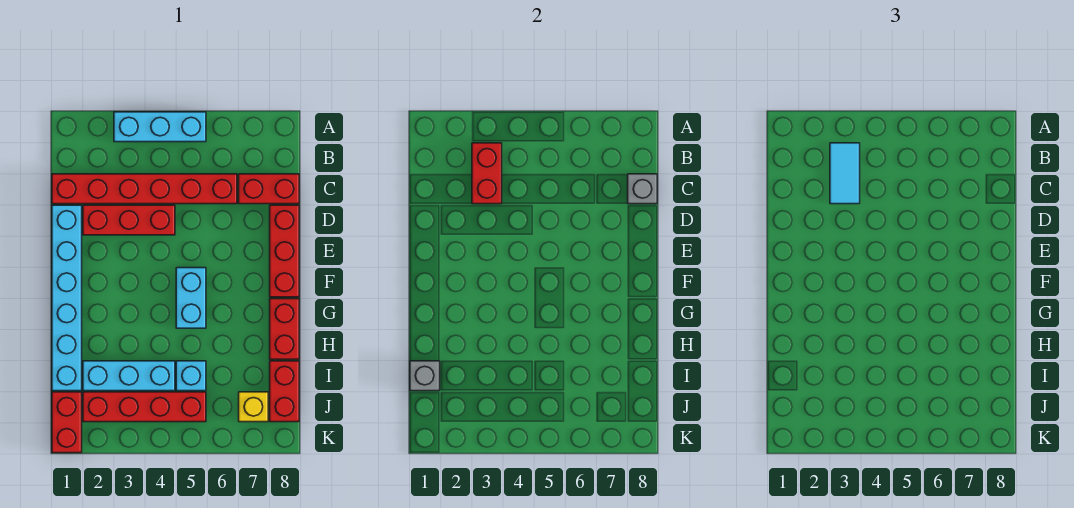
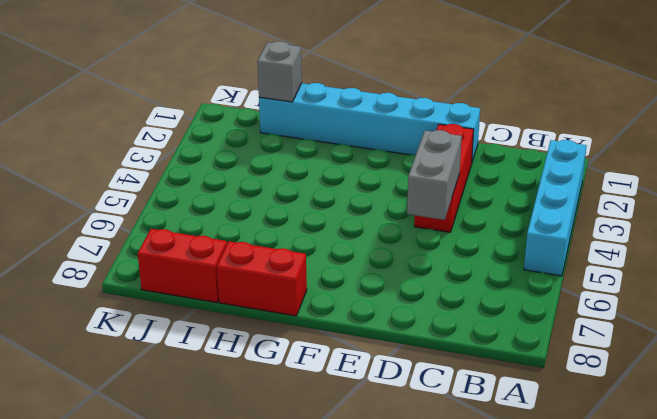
cyan 1x4 brick [524,140,587,276] -> cyan 1x3 brick [114,112,206,142]
grey 1x2 brick [407,130,462,220] -> none
none -> red 1x6 brick [52,174,237,204]
none -> red 1x2 brick [239,174,299,204]
none -> red 1x3 brick [270,205,299,297]

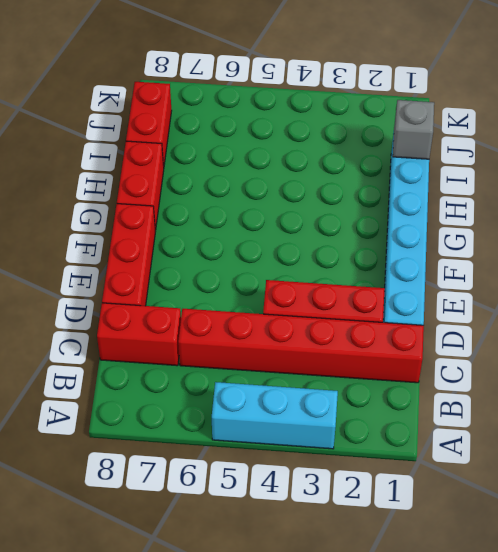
none -> cyan 1x2 brick [176,268,206,328]
none -> cyan 1x3 brick [83,361,175,391]
none -> cyan 1x1 brick [176,361,206,391]

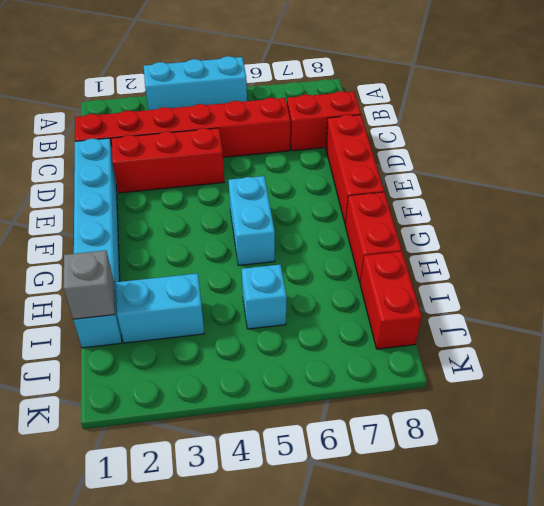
cyan 1x2 brick [116,273,204,343] -> cyan 1x3 brick [83,361,175,391]
none -> red 1x2 brick [52,392,82,453]
none -> red 1x4 brick [83,392,206,422]
none -> yellow 1x1 brick [239,392,268,422]

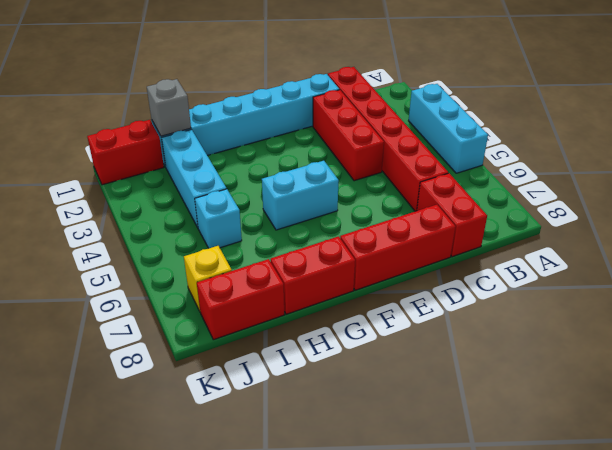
none -> red 1x4 brick [83,392,206,422]
none -> red 1x2 brick [472,143,502,204]
none -> grey 1x1 brick [628,174,657,204]

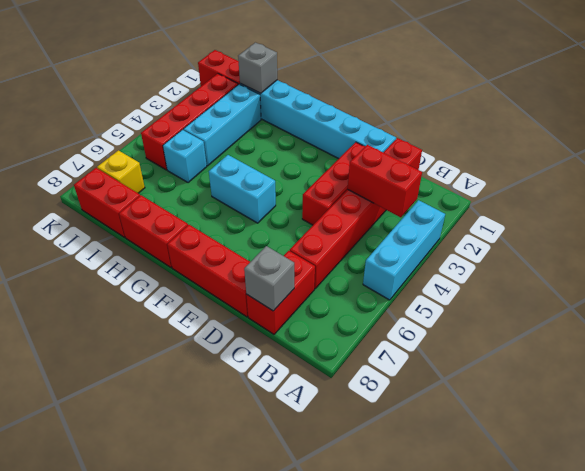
none -> cyan 1x2 tile [830,143,860,204]

